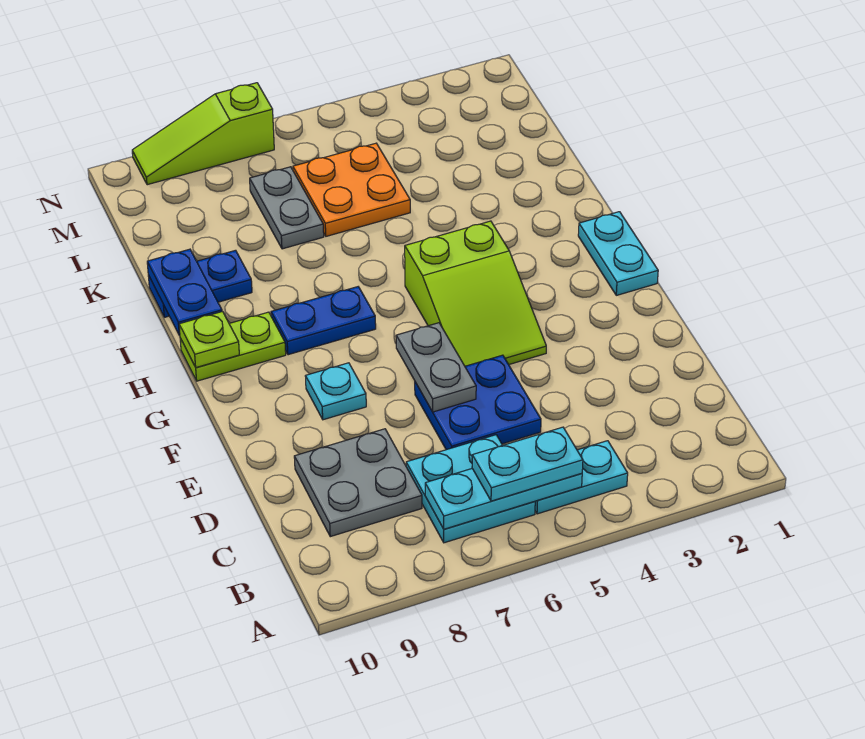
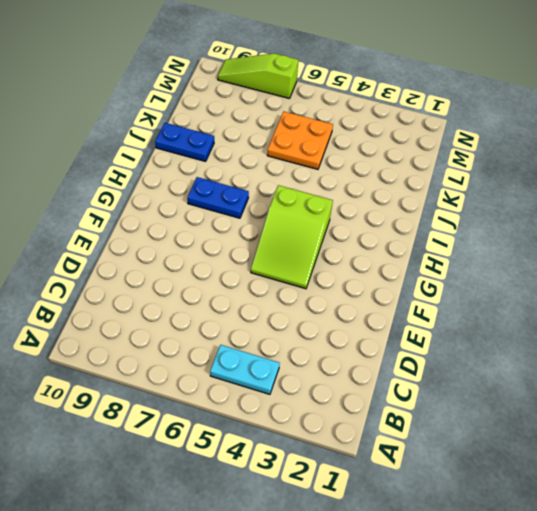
none -> cyan 2x2 plate [406,435,535,543]
none -> grey 2x2 plate [294,429,422,537]
none -> blue 2x2 plate [415,355,541,450]

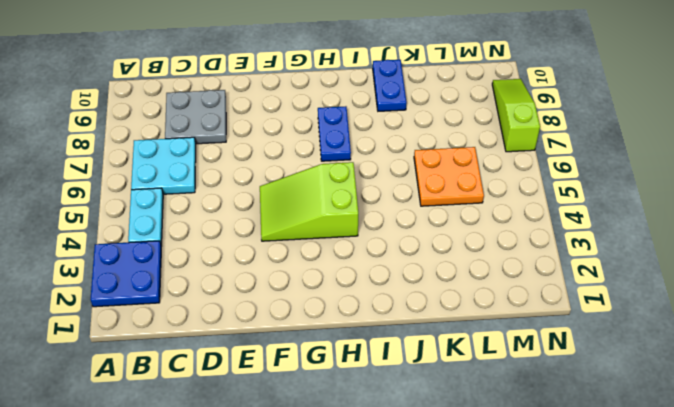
blue 2x2 plate [90,241,161,307] -> blue 2x2 plate moved to [415,355,541,450]
none -> cyan 1x1 plate [305,363,366,420]
none -> cyan 1x2 plate [578,212,658,295]
none -> lime 1x2 plate [180,312,286,381]

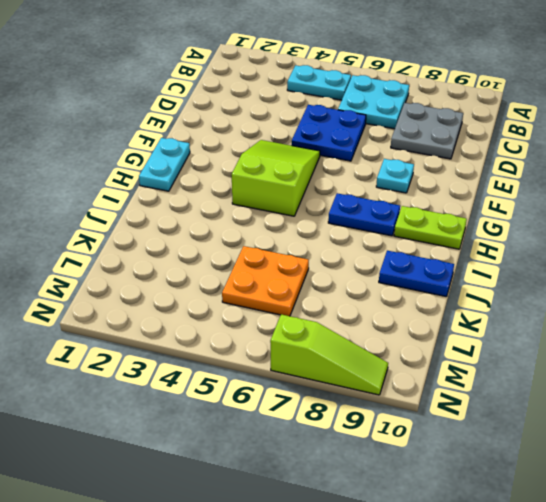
none -> grey 1x2 plate [250,167,324,249]
none -> cyan 1x3 plate [425,469,582,529]
none -> grey 1x2 plate [396,323,476,412]

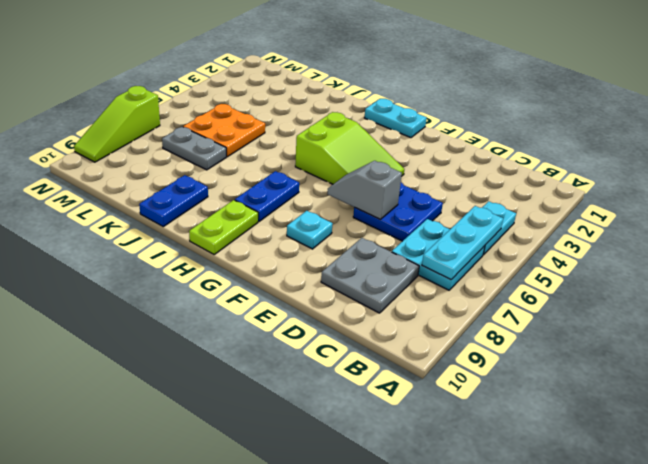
grey 1x2 slope [327,161,402,219] -> grey 1x2 plate [396,323,476,412]
none -> lime 1x1 plate [179,312,239,368]
none -> blue 1x2 plate [147,249,222,335]
none -> cyan 1x2 plate [472,427,583,501]

